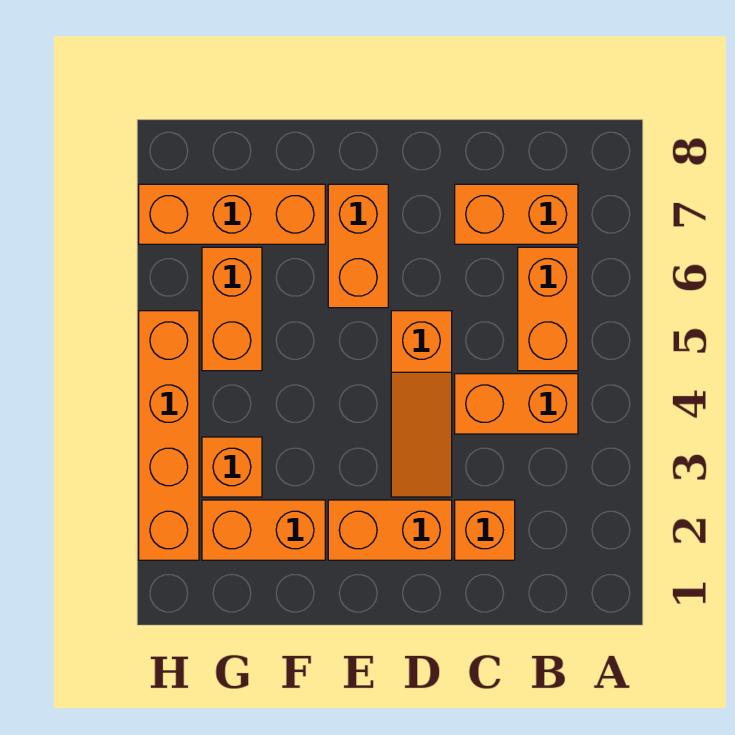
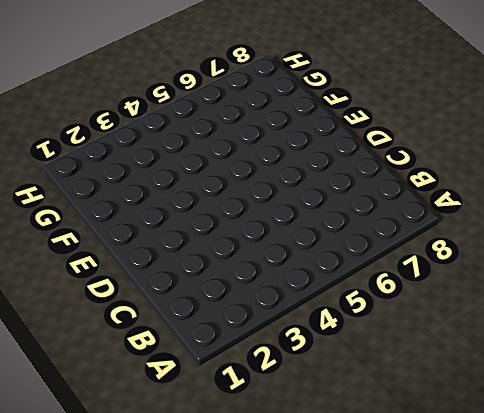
none -> orange 1x2 brick [455,374,578,434]
none -> orange 1x2 brick [518,247,578,371]
none -> orange 1x2 brick [455,184,578,244]

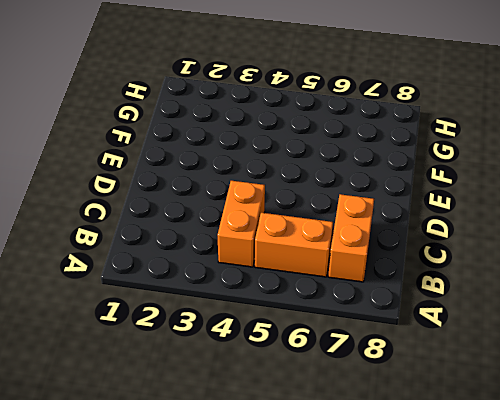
none -> orange 1x1 brick [455,500,515,560]
none -> orange 1x2 brick [328,500,452,560]
none -> orange 1x3 slope [391,311,452,497]

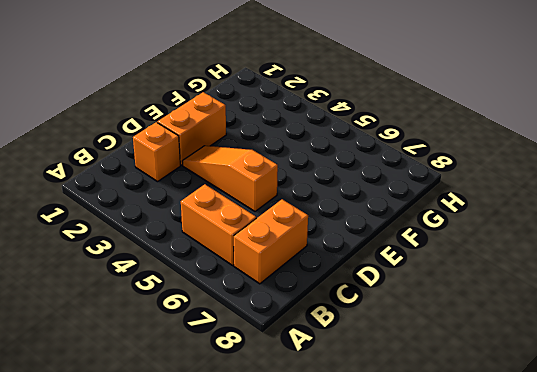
none -> orange 1x2 brick [455,374,578,434]
none -> orange 1x2 brick [328,184,388,308]
none -> orange 1x2 brick [202,500,325,560]

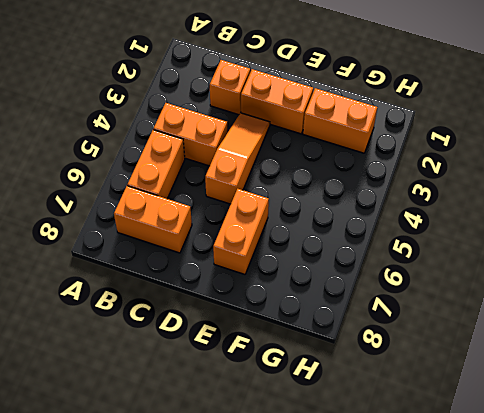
none -> orange 1x3 brick [139,184,325,244]
none -> orange 1x1 brick [202,437,262,497]
none -> orange 1x2 brick [202,247,262,371]

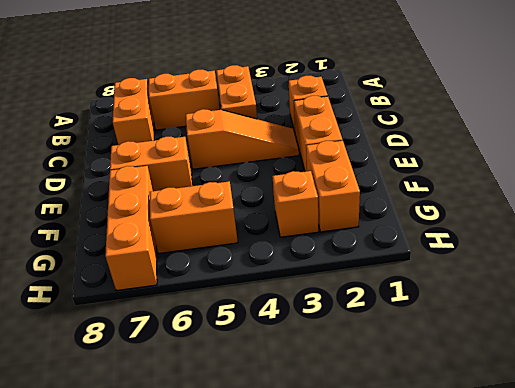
none -> orange 1x4 brick [139,311,199,560]

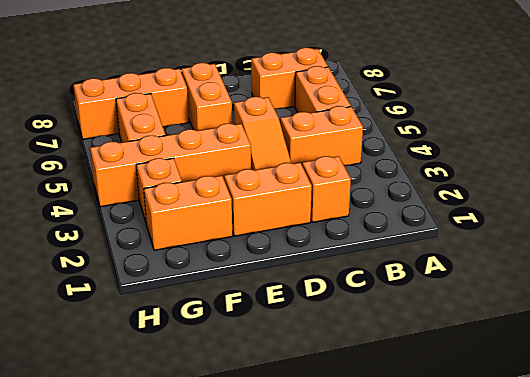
orange 1x4 brick [90,124,251,207] -> orange 1x4 brick turned to [139,311,199,560]

